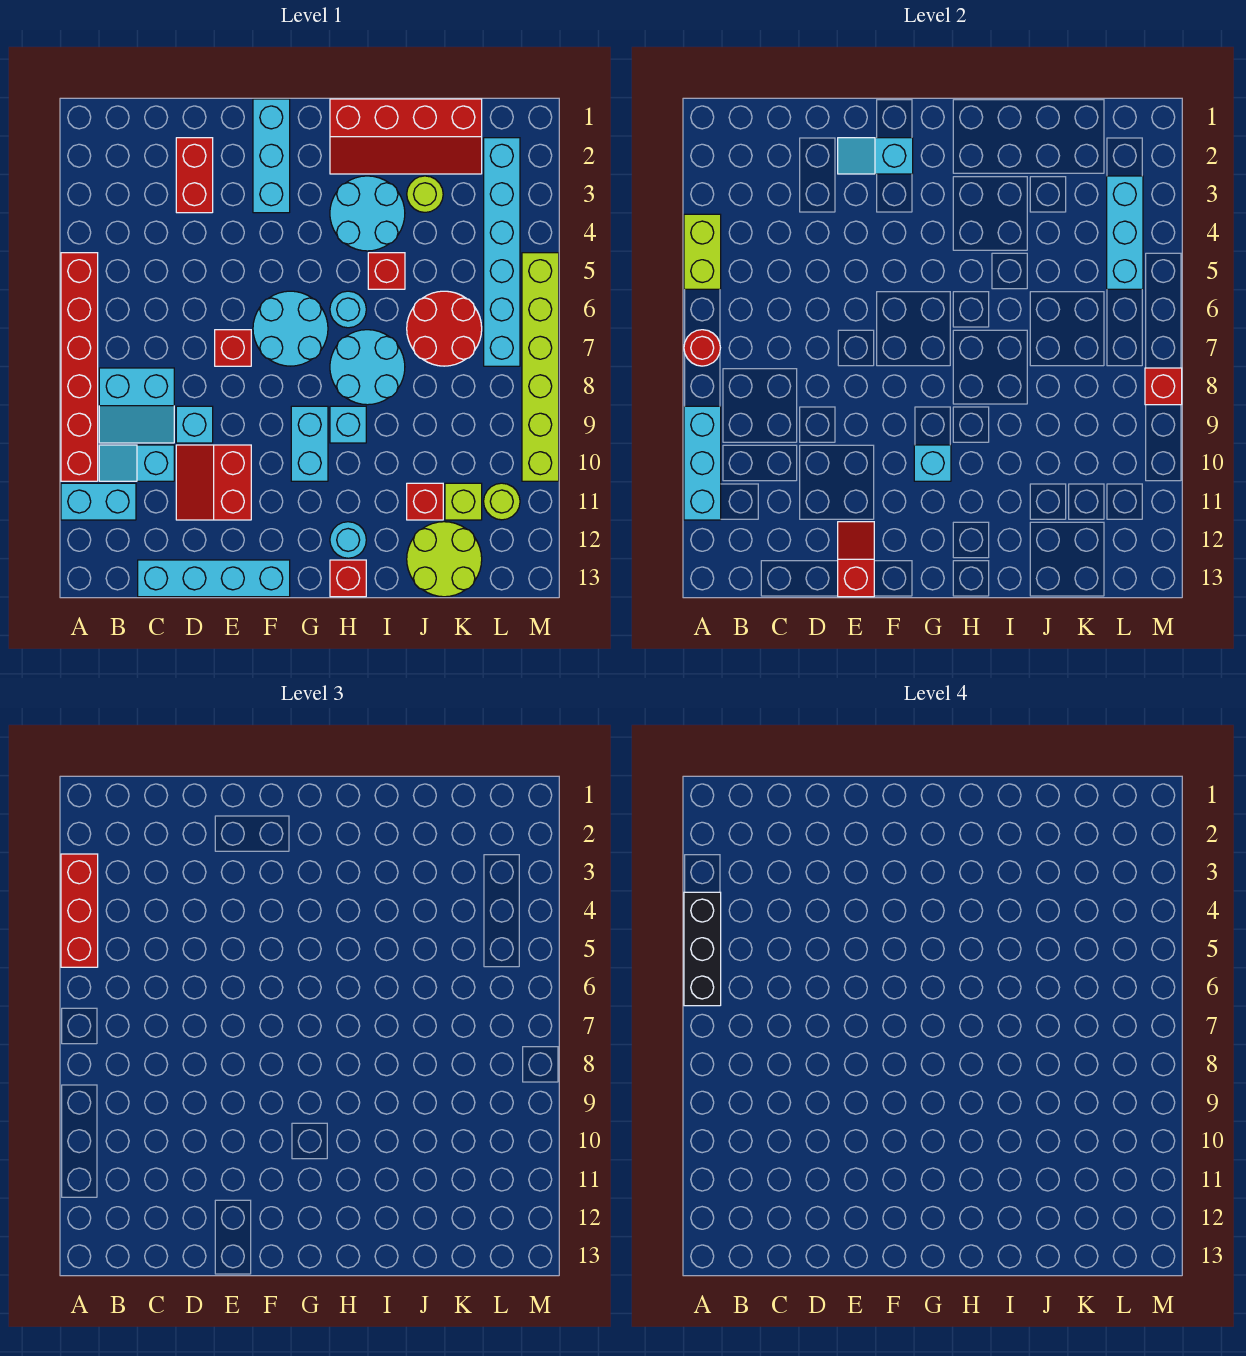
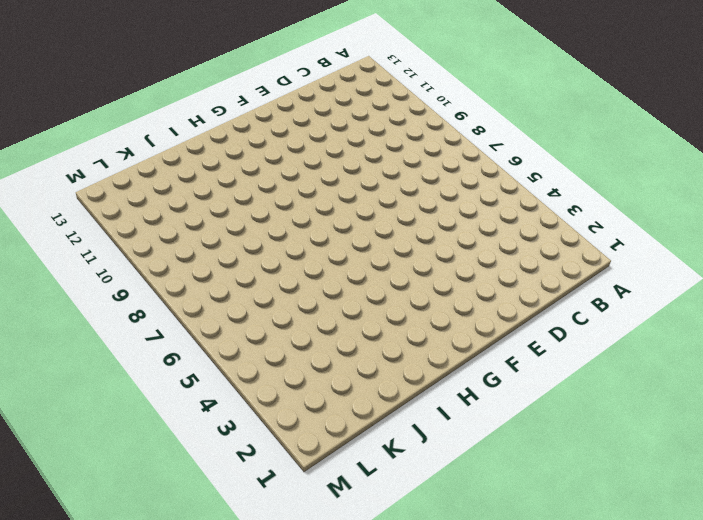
none -> red 1x6 brick [61,253,98,481]
none -> cyan 1x2 brick [61,483,136,520]
none -> cyan 2x2 slope [99,368,174,443]
none -> cyan 1x2 slope [99,445,174,481]

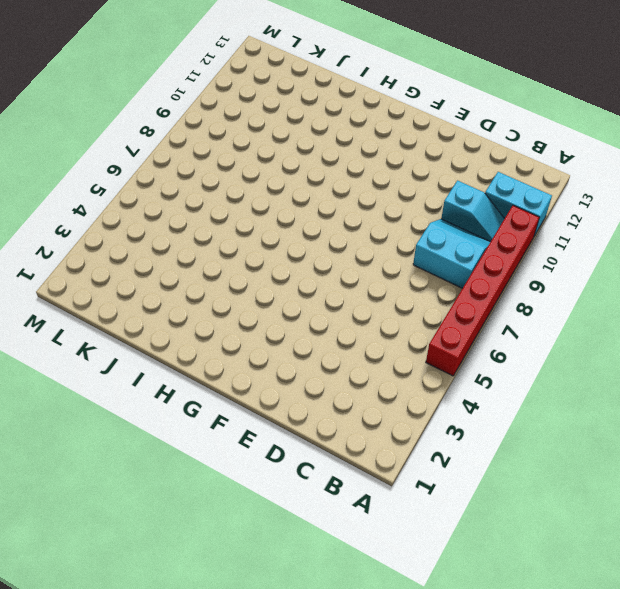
none -> cyan 1x4 brick [138,560,290,597]
none -> red 1x2 brick [176,138,213,213]
none -> cyan 1x1 brick [176,406,213,443]
none -> red 2x2 slope [176,445,251,520]

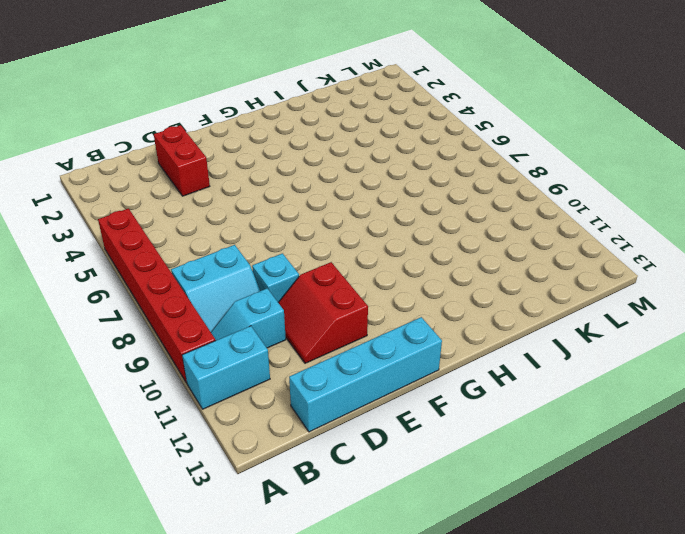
none -> red 1x1 brick [215,330,251,366]
none -> cyan 1x3 brick [253,99,290,213]
none -> cyan 2x2 round brick [253,291,328,366]
none -> cyan 1x2 brick [291,406,328,481]

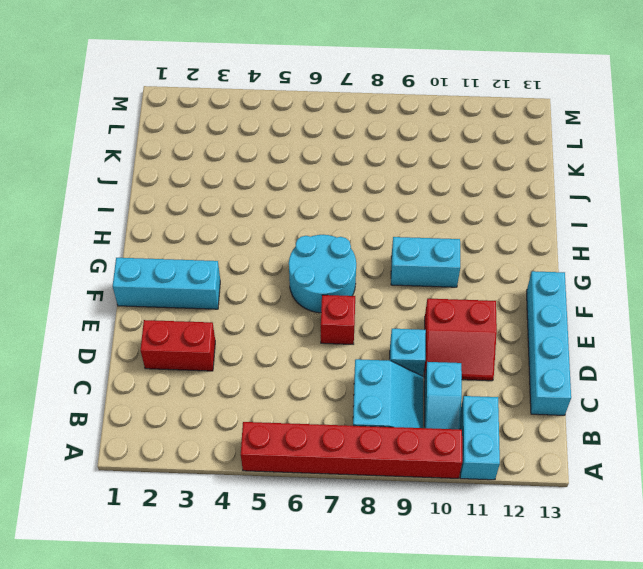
none -> red 2x4 slope [330,99,482,174]
none -> cyan 2x2 round brick [330,176,405,251]
none -> cyan 1x1 round brick [330,291,366,328]
none -> cyan 2x2 round brick [330,330,405,405]

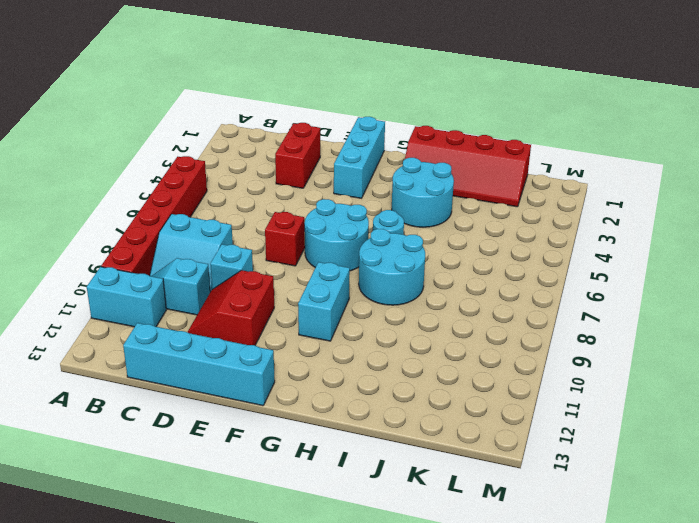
none -> cyan 1x1 brick [330,406,366,443]
none -> cyan 1x1 round brick [330,522,366,558]
none -> red 1x1 brick [330,560,366,597]
none -> red 1x1 brick [368,253,405,289]

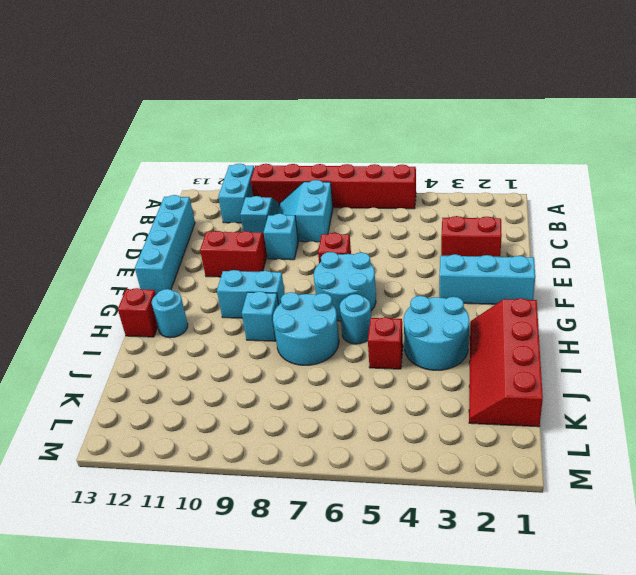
none -> lime 1x1 round brick [407,176,443,212]
none -> red 2x2 round brick [407,291,482,366]
none -> red 1x1 brick [407,483,443,520]
none -> lime 2x2 round brick [407,522,482,597]

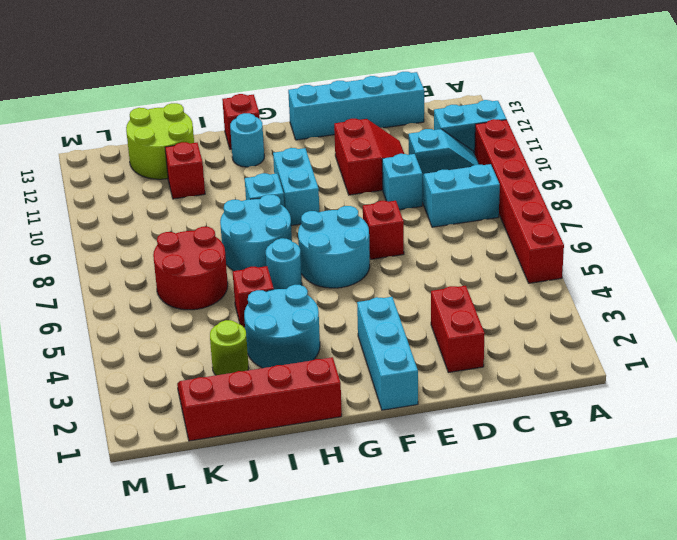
none -> lime 1x1 brick [445,483,482,520]
none -> cyan 1x6 brick [484,138,520,366]
none -> lime 1x1 round brick [484,483,520,520]
none -> lime 1x6 brick [522,253,559,481]

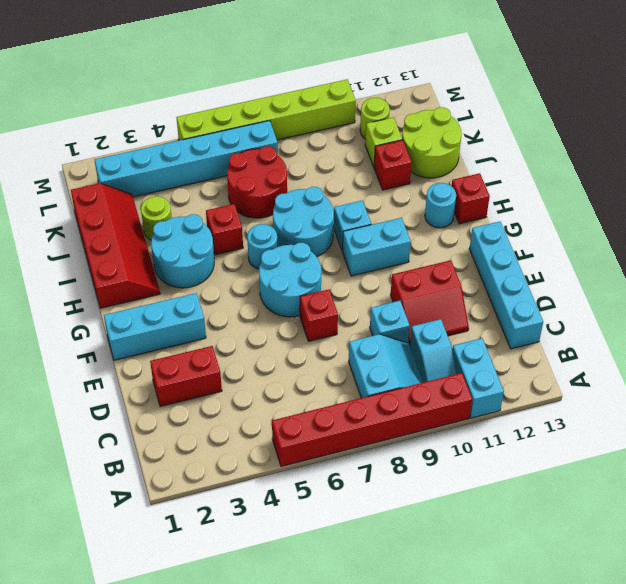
none -> lime 1x2 brick [684,214,721,289]
none -> red 1x1 round brick [684,330,720,366]
none -> cyan 1x3 brick [684,406,721,520]
none -> cyan 1x2 slope [838,138,913,174]

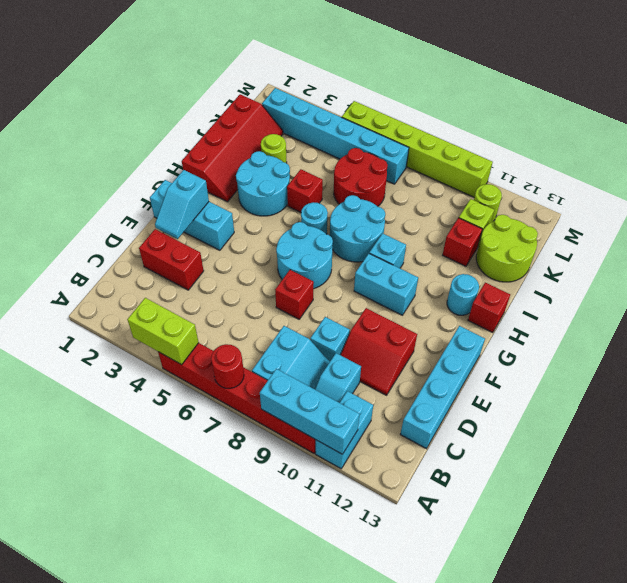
none -> red 1x2 slope [838,522,874,597]
none -> cyan 1x1 brick [914,445,951,481]
none -> cyan 1x3 brick [1107,176,1143,289]
none -> red 1x1 brick [1145,368,1182,405]

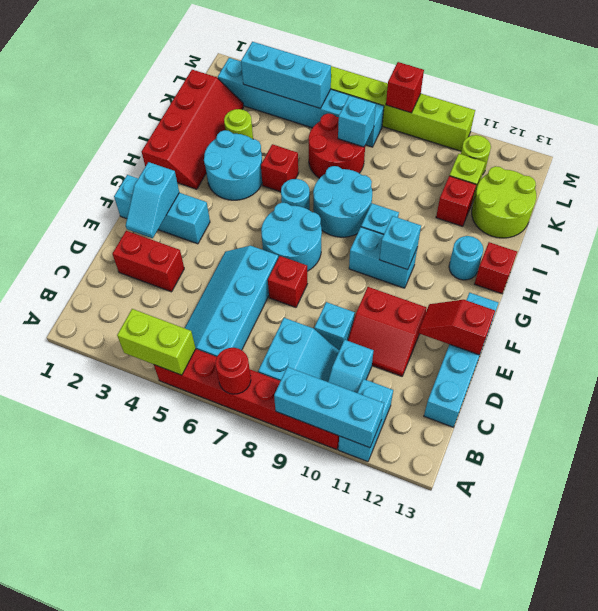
cyan 2x4 slope [185,246,278,357] -> none
cyan 1x1 brick [338,96,376,147] -> none
none -> red 1x3 brick [61,854,98,967]
none -> black 1x3 brick [684,892,721,1006]

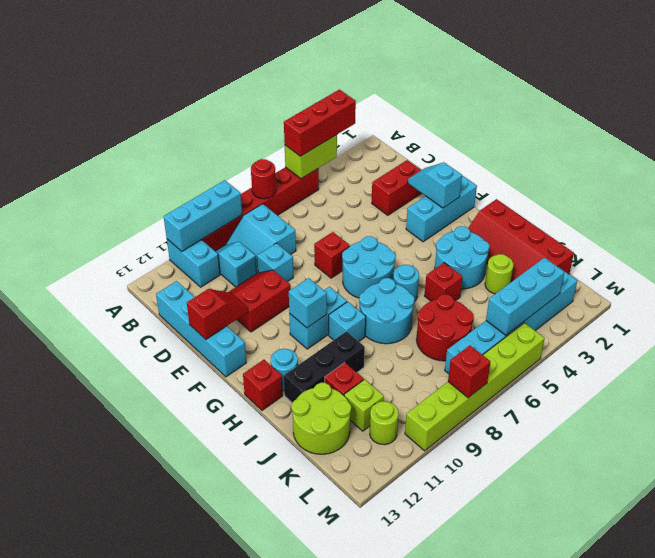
black 1x3 brick [284,331,365,403] -> black 1x3 brick moved to [684,892,721,1006]

